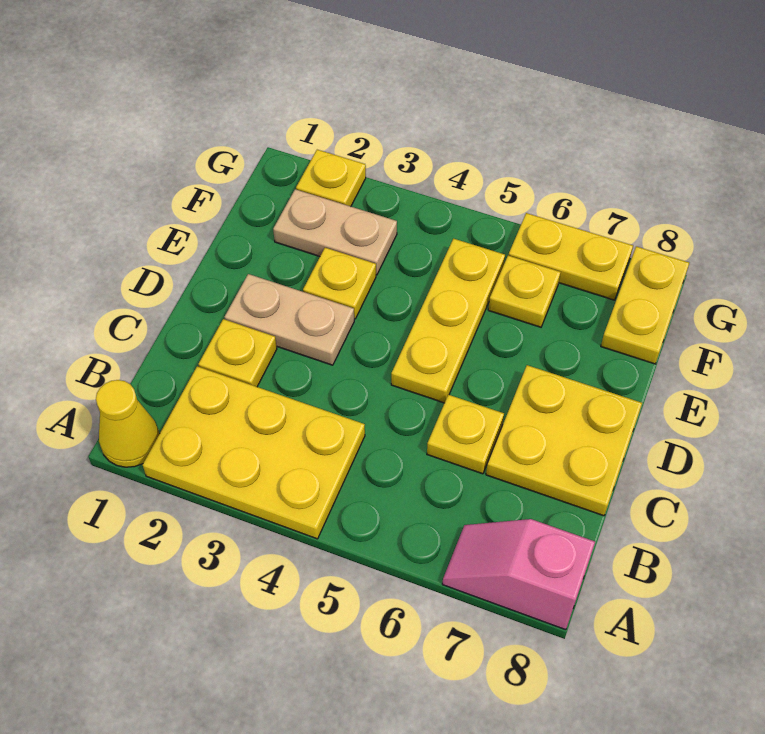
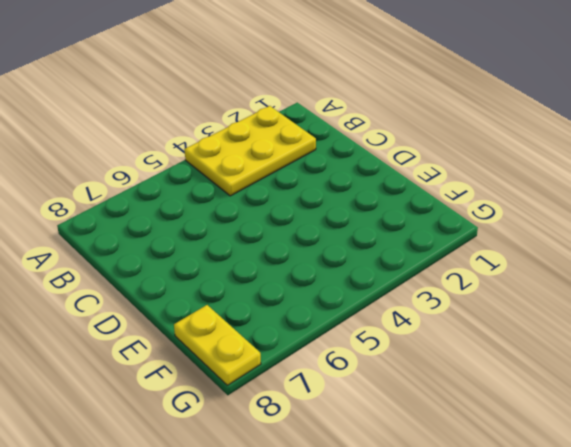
none -> yellow 1x1 cone [96,380,160,467]
none -> pink 1x2 slope [442,519,595,630]
none -> yellow 1x1 plate [198,319,277,387]

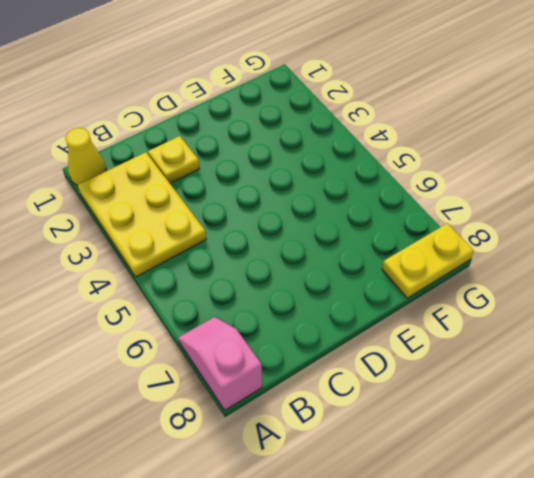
none -> yellow 1x1 plate [427,395,504,474]
none -> yellow 2x2 plate [486,365,642,516]
none -> tan 1x2 plate [224,274,354,365]

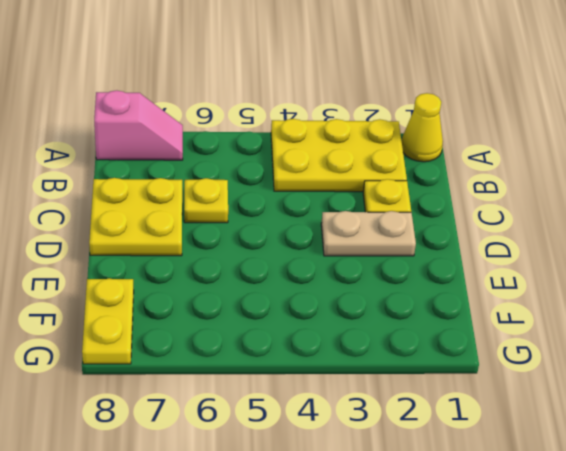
none -> yellow 1x3 plate [391,239,505,403]
none -> yellow 1x1 plate [303,248,376,319]
none -> tan 1x2 plate [273,189,397,275]

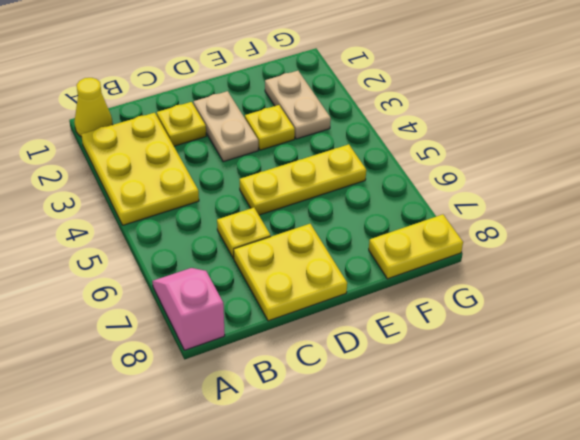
none -> yellow 1x1 plate [488,255,561,327]
none -> yellow 1x1 plate [296,150,366,206]
none -> yellow 1x2 plate [509,213,633,300]

